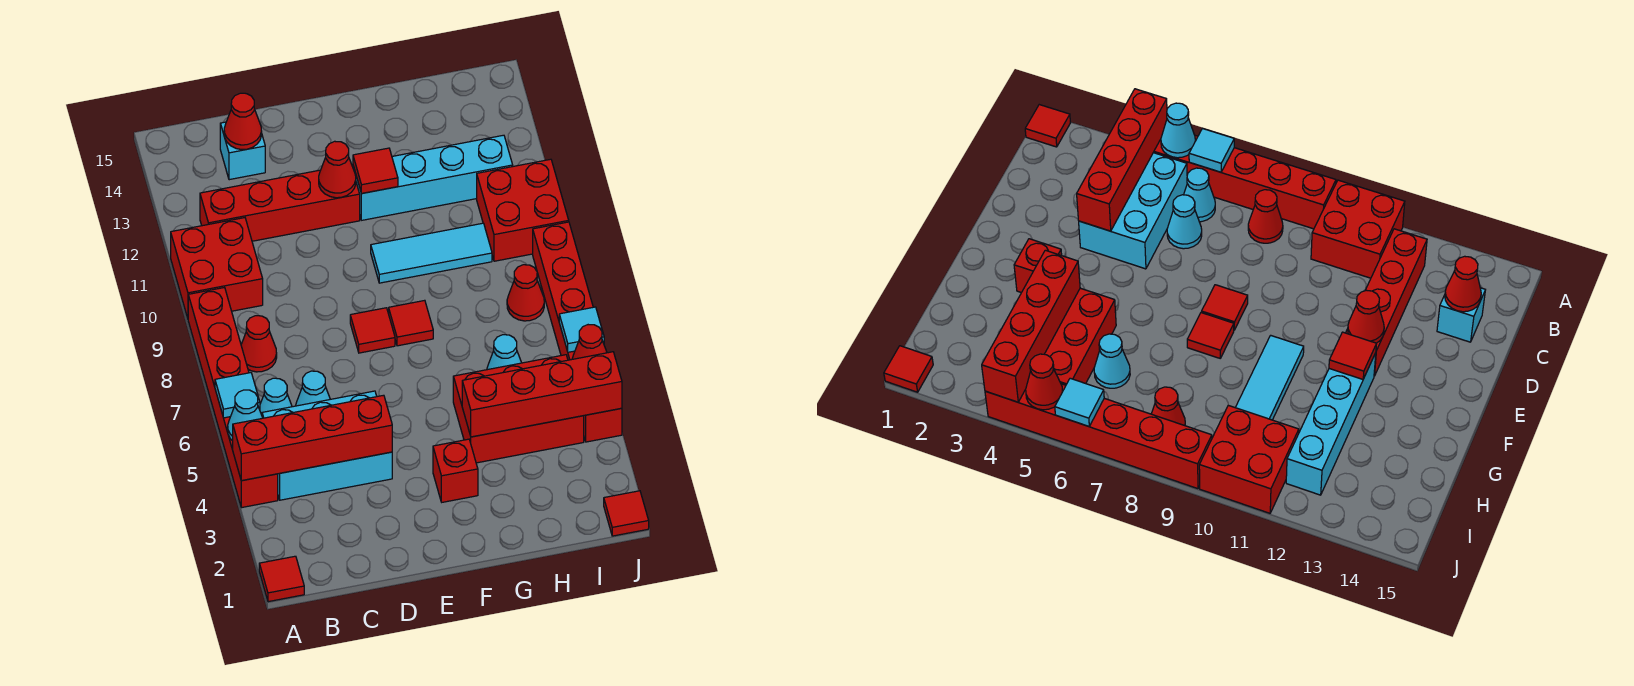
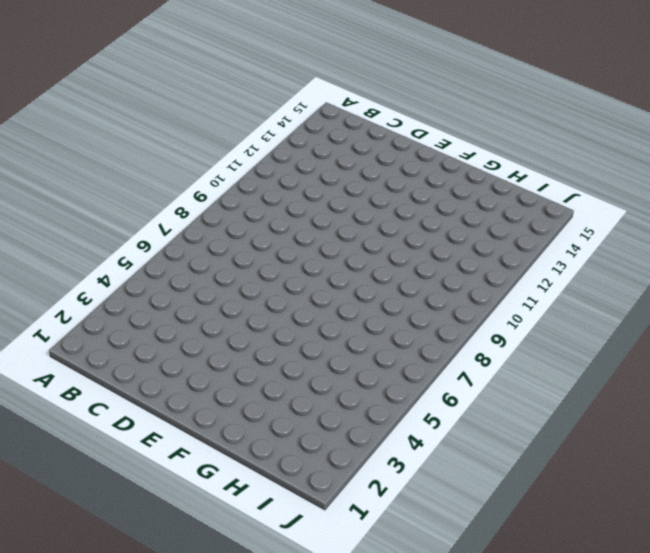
none -> red 1x1 tile [259,556,304,602]
none -> red 1x6 brick [188,288,278,508]
none -> red 2x2 brick [171,218,263,318]

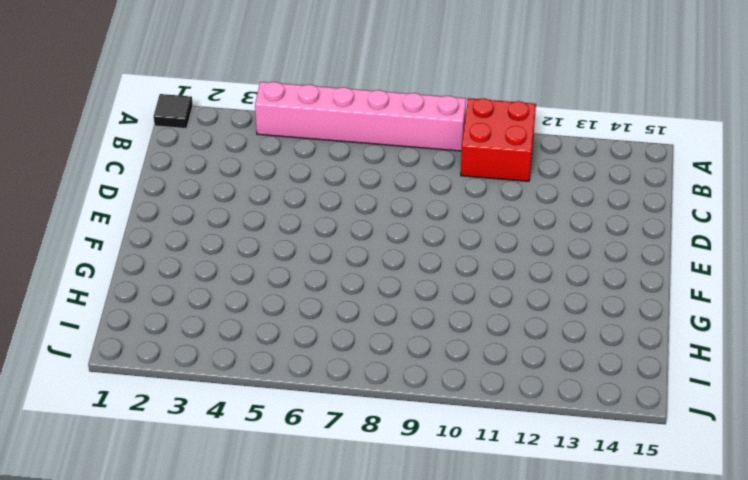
black 1x1 tile [154,94,193,129] -> red 1x1 tile [259,556,304,602]
pink 1x6 brick [255,82,466,151] -> red 1x6 brick [188,288,278,508]
none -> cyan 2x3 brick [262,391,392,500]
none -> cyan 1x1 cone [260,378,292,415]
none -> red 1x1 cone [241,316,277,372]

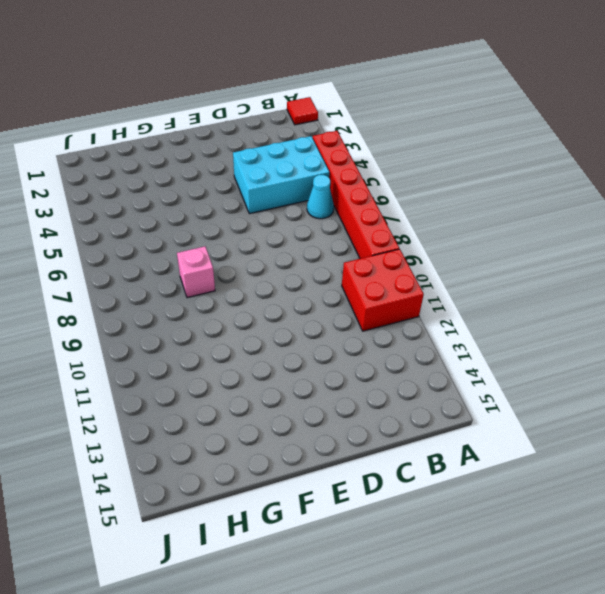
pink 1x1 brick [177,246,215,298] -> none
none -> red 1x1 cone [241,316,277,372]
none -> red 1x4 brick [200,170,360,241]
none -> cyan 1x1 cone [296,371,330,406]

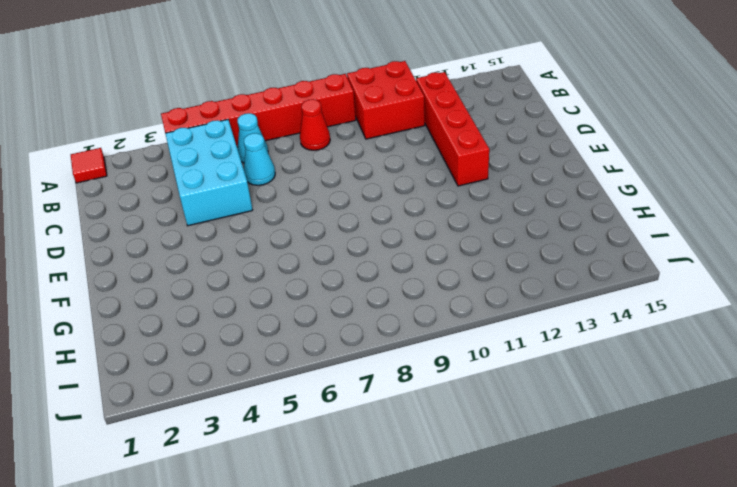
none -> cyan 1x1 brick [220,122,265,180]
none -> red 1x1 tile [350,308,395,353]
none -> red 1x1 brick [433,439,478,502]

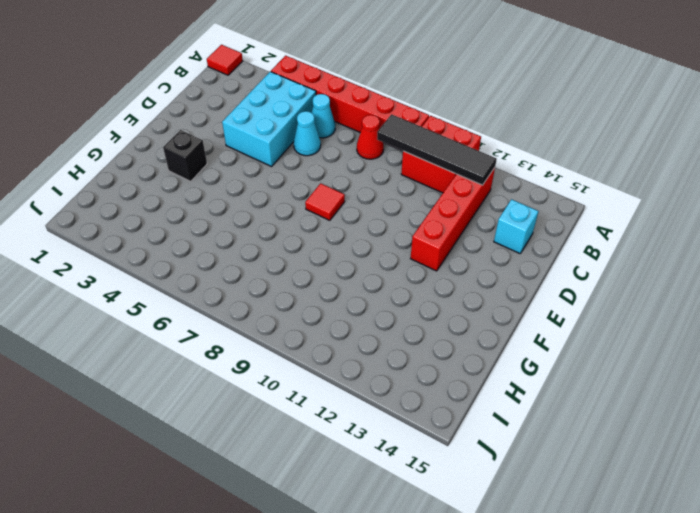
black 1x4 tile [377,114,497,185] -> none
black 1x1 brick [163,130,207,181] -> red 1x1 brick [433,439,478,502]
none -> red 1x1 tile [389,300,433,346]
none -> cyan 1x3 tile [371,223,492,283]
none -> cyan 1x4 brick [353,135,513,220]

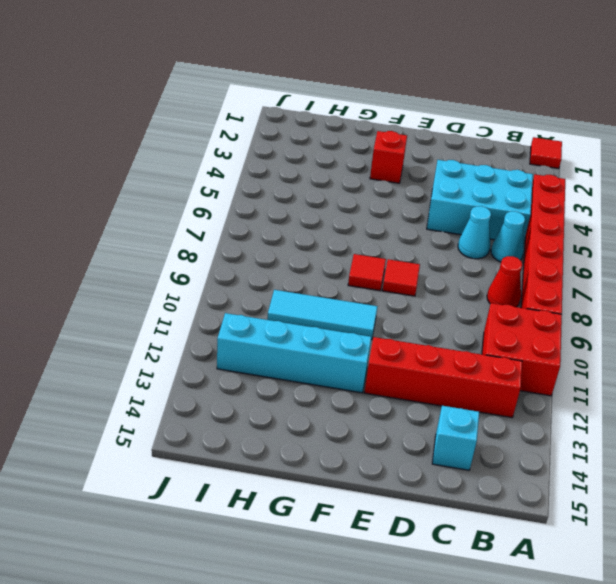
none -> red 2x3 brick [453,355,584,463]
none -> cyan 1x1 cone [487,335,521,370]
none -> red 1x1 cone [507,265,544,321]

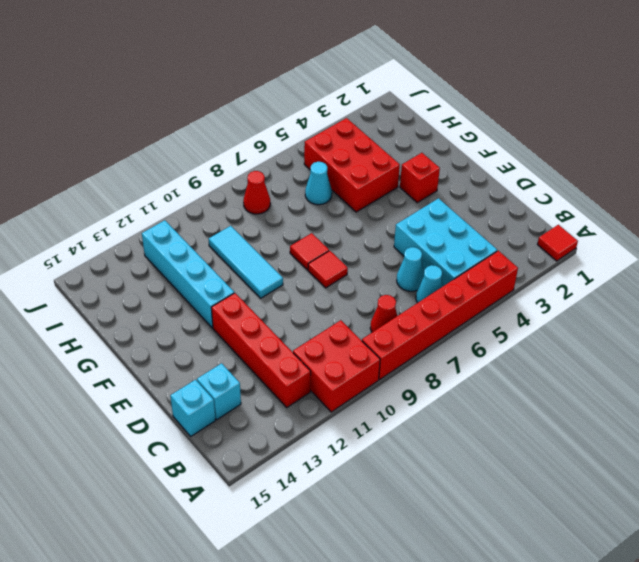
cyan 1x1 brick [170,380,215,436] -> none
none -> red 2x2 brick [477,159,569,261]
none -> red 1x1 tile [604,491,649,536]
none -> red 1x6 brick [533,222,622,442]

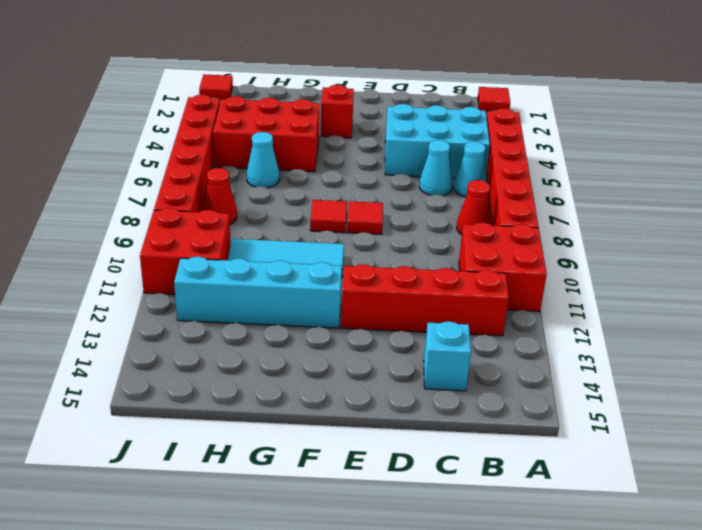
none -> red 1x4 brick [233,395,392,481]
none -> cyan 1x1 cone [228,390,262,441]
none -> cyan 1x1 tile [215,373,260,418]

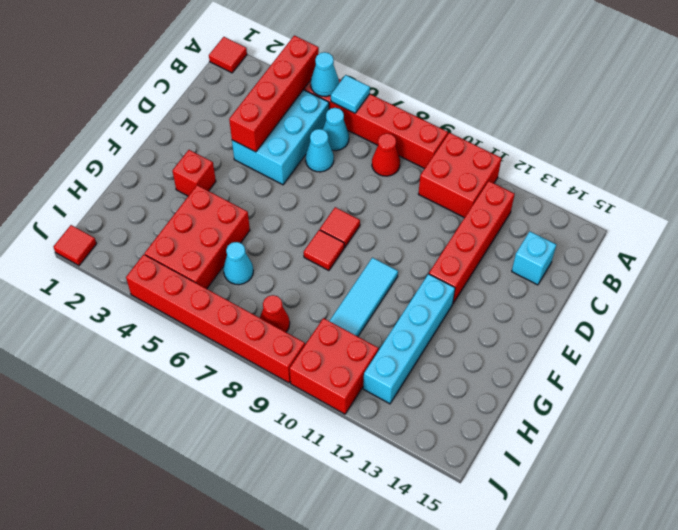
none -> red 1x1 cone [224,93,262,150]
none -> red 1x1 cone [319,141,356,198]
none -> red 1x1 tile [353,148,398,194]

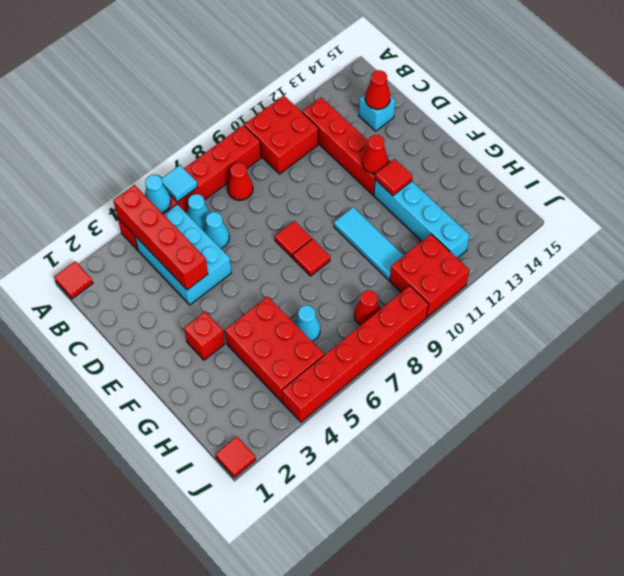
none -> red 1x4 brick [462,352,622,437]
none -> red 1x1 cone [572,325,607,359]
none -> cyan 1x1 tile [559,307,604,352]

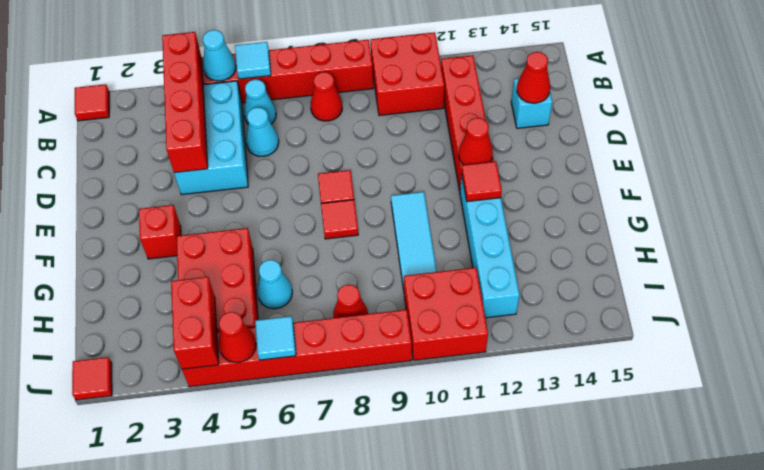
red 1x2 brick [171,277,219,369] -> red 1x4 brick [462,352,622,437]

